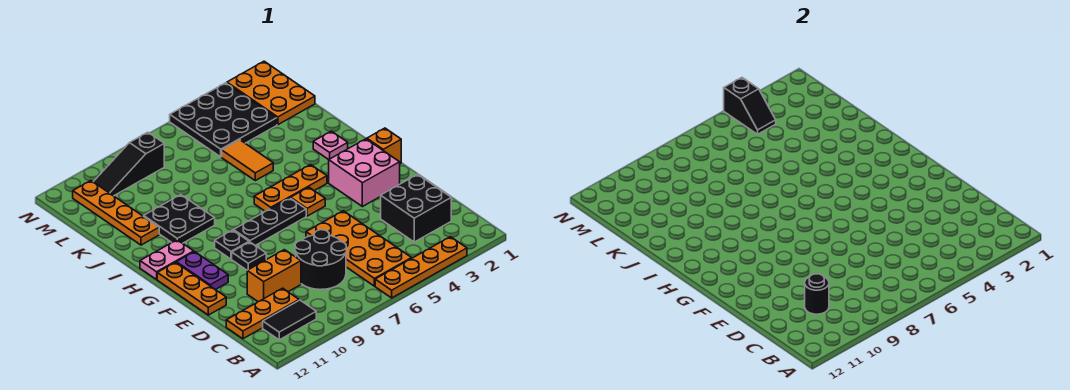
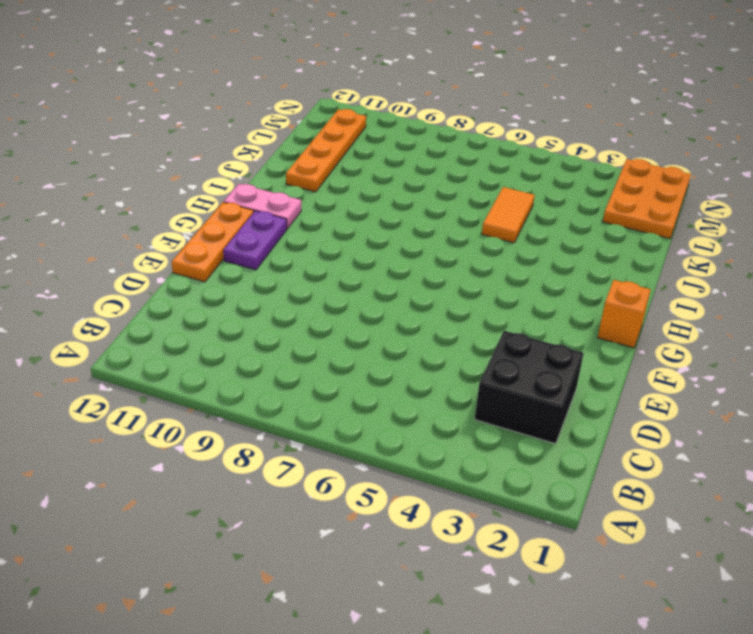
none -> orange 1x4 plate [375,237,467,298]
none -> orange 2x4 plate [306,211,412,286]
none -> black 1x2 tile [263,300,316,340]

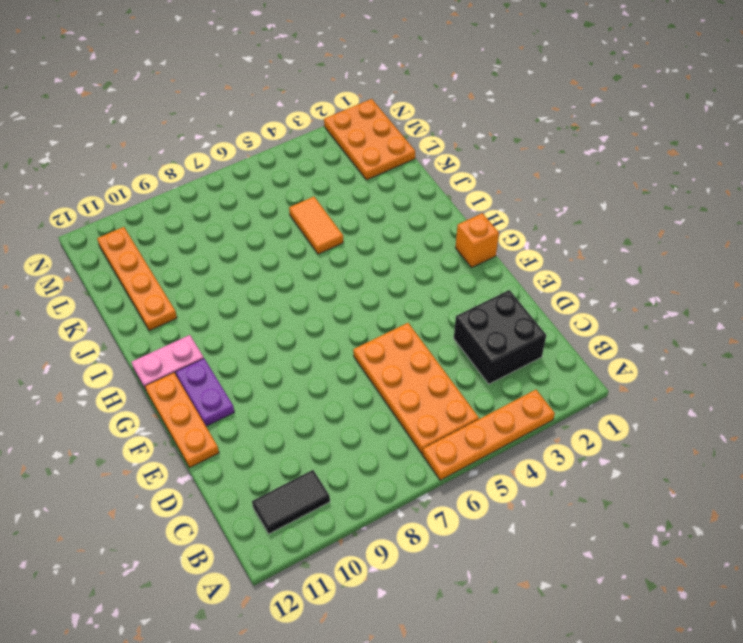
none -> black 2x2 round brick [295,230,346,290]
none -> orange 1x3 plate [226,288,299,339]
none -> orange 1x2 brick [247,250,301,302]

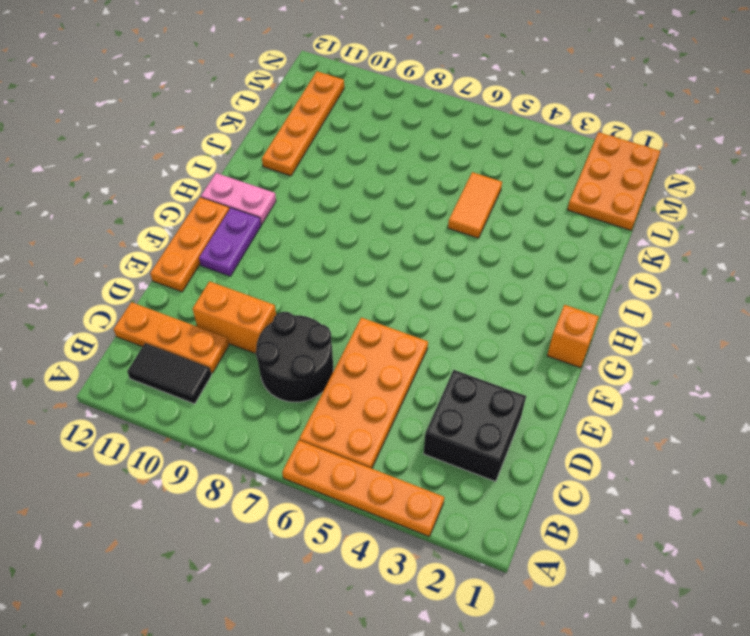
none -> pink 2x2 brick [329,139,400,207]
none -> black 1x1 plate [232,242,266,270]
none -> orange 1x1 plate [291,187,325,216]

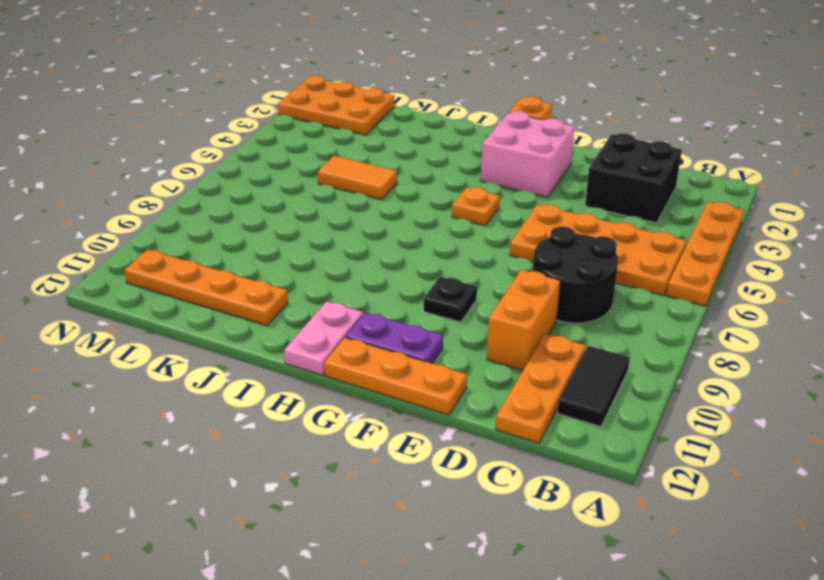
none -> black 1x3 plate [234,198,306,245]
none -> black 1x1 plate [215,230,249,259]
none -> orange 1x3 plate [254,165,327,211]

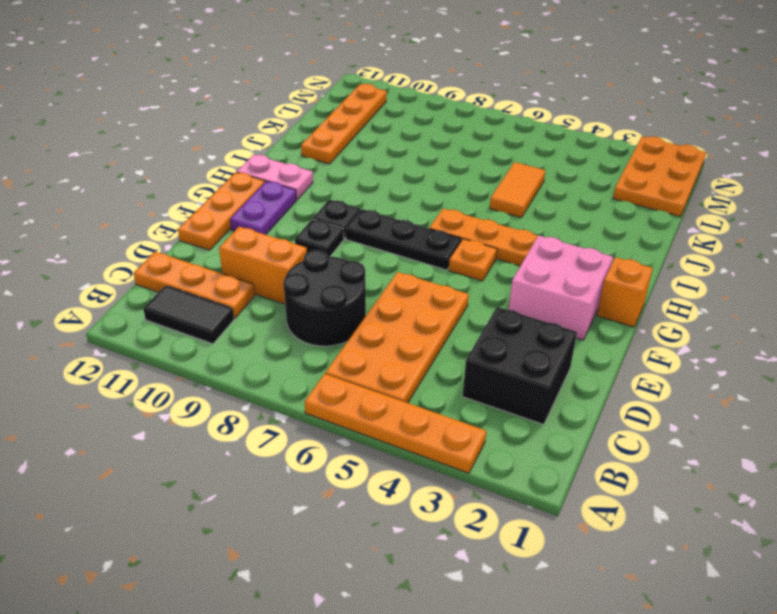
none -> pink 1x1 plate [313,131,348,160]
none -> black 2x2 plate [144,195,215,243]
none -> black 3x3 plate [170,83,277,157]

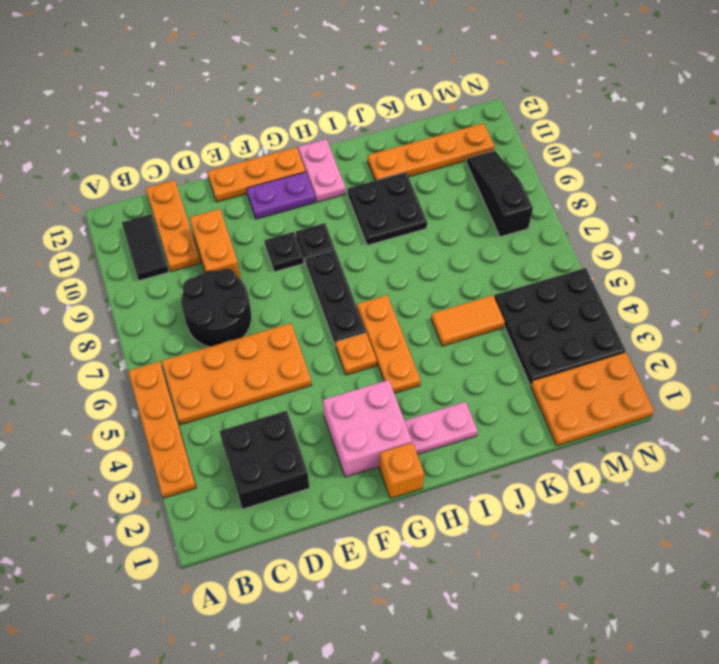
pink 1x2 plate [405,402,478,455] -> pink 1x1 plate [313,131,348,160]
none -> black 1x1 round brick [805,274,829,314]
none -> black 1x2 slope [724,78,776,134]

